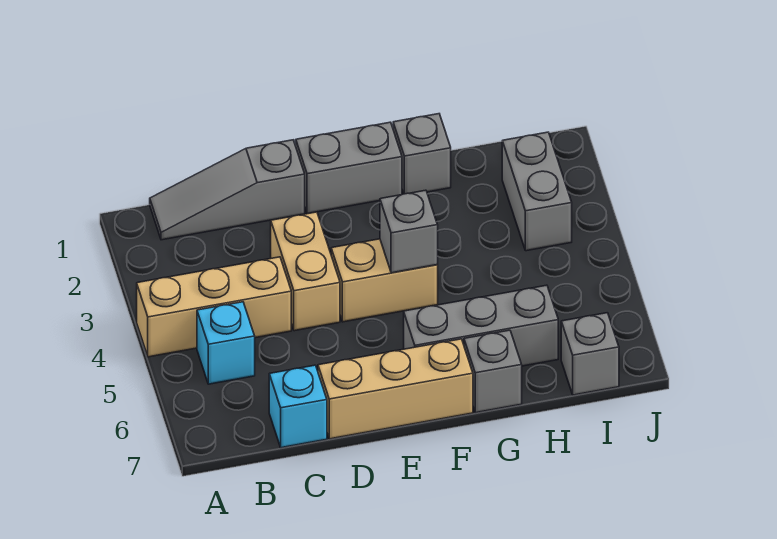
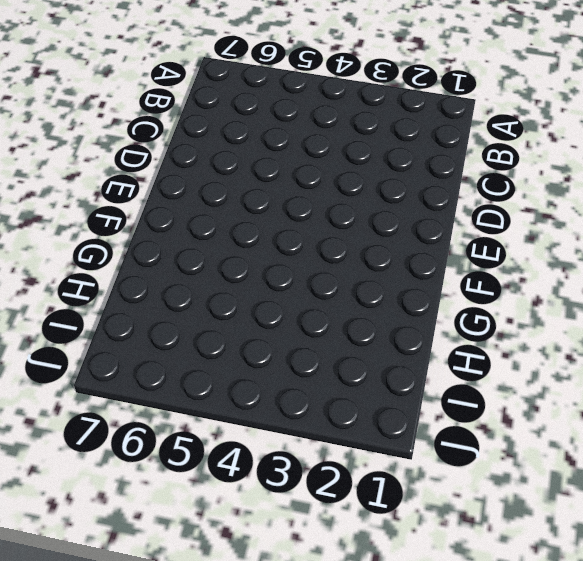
none -> tan 1x3 brick [137,257,291,357]
none -> grey 1x3 slope [150,140,305,240]
none -> cyan 1x1 brick [197,302,255,384]

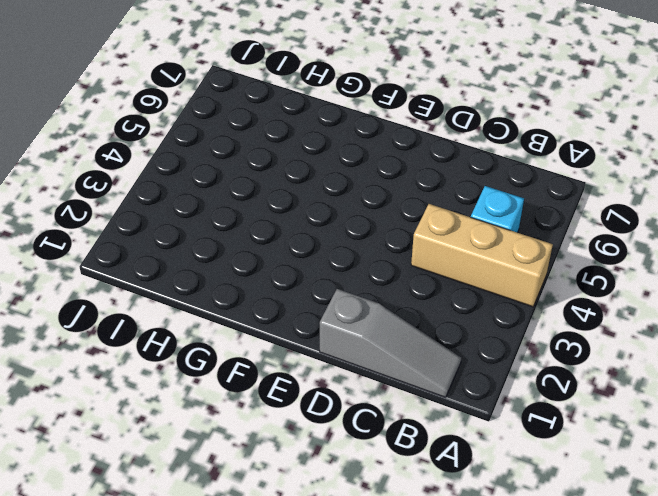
none -> cyan 1x1 brick [269,365,327,448]
none -> tan 1x2 brick [271,212,340,331]
none -> tan 1x3 brick [318,339,473,439]

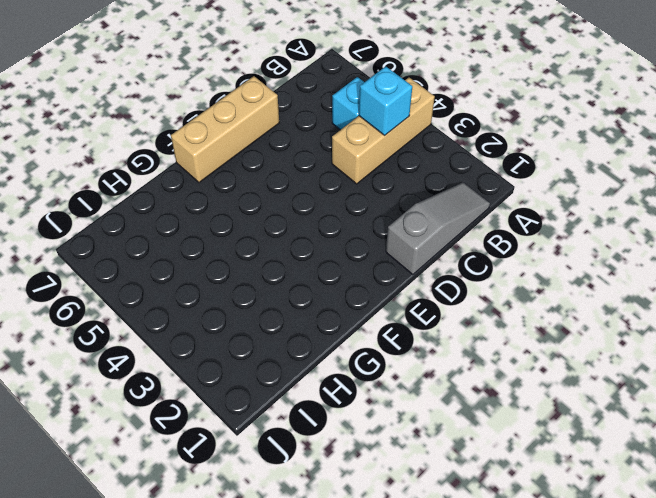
cyan 1x1 brick [359,66,412,135] -> cyan 1x1 brick moved to [269,365,327,448]
none -> tan 1x2 brick [271,212,340,331]
none -> grey 1x2 brick [296,122,402,214]
none -> tan 1x2 brick [331,239,438,322]

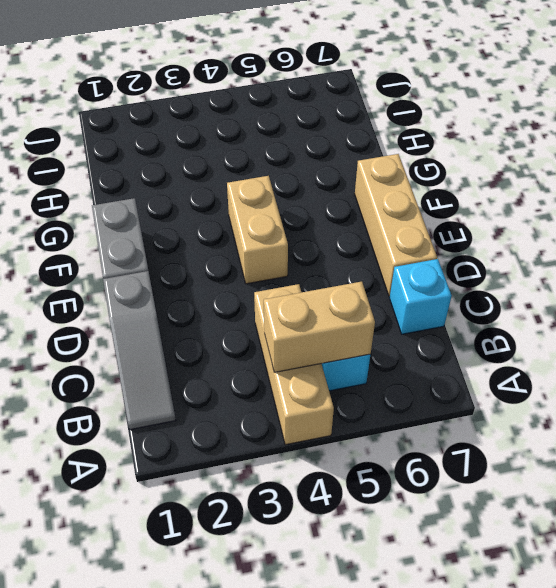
tan 1x2 brick [264,282,375,372] -> tan 1x2 brick moved to [271,212,340,331]
none -> grey 1x3 brick [404,285,558,366]
none -> grey 1x1 brick [393,114,451,194]
none -> grey 1x1 brick [464,330,522,413]

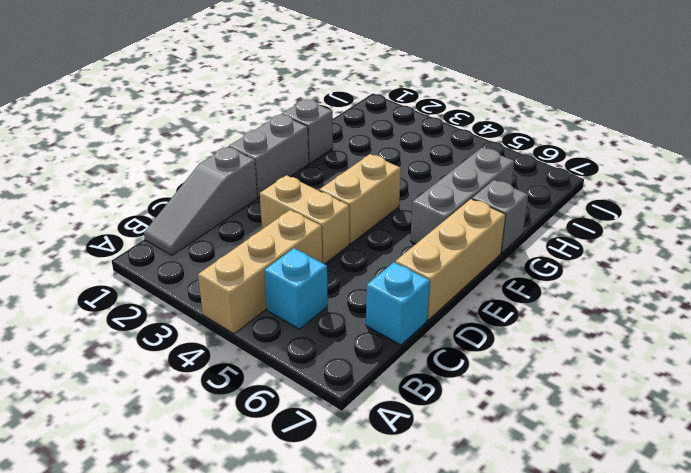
none -> grey 1x2 brick [502,132,572,251]
none -> grey 1x1 brick [561,313,619,395]
none -> grey 1x1 brick [380,190,438,273]

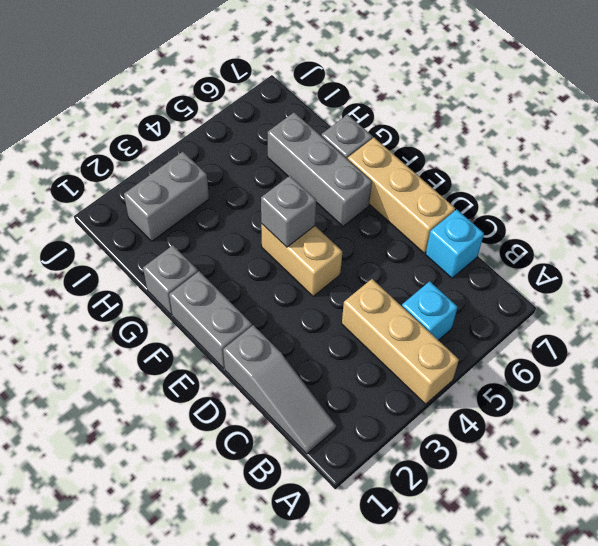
none -> tan 1x2 brick [271,212,340,331]
none -> grey 1x1 brick [561,313,619,395]

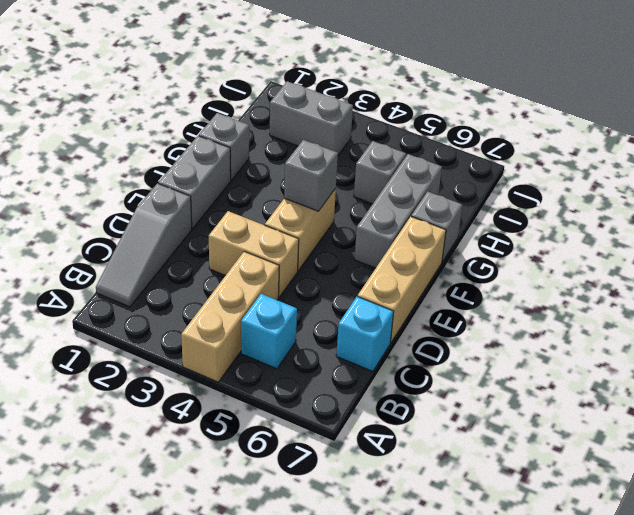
grey 1x1 brick [354,141,406,204] -> grey 1x1 brick moved to [561,313,619,395]

